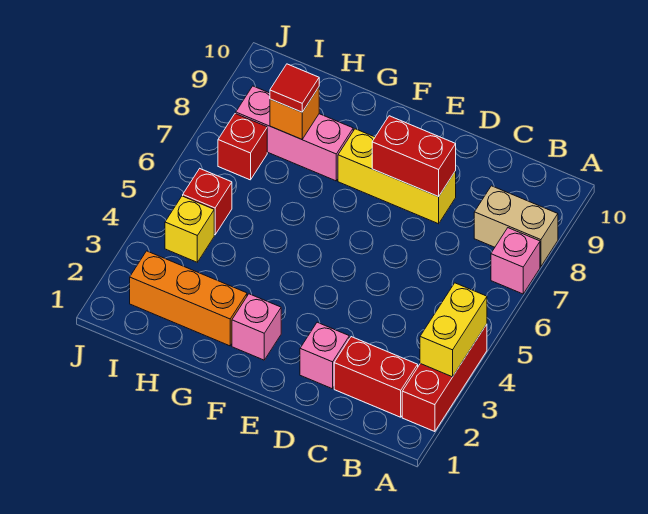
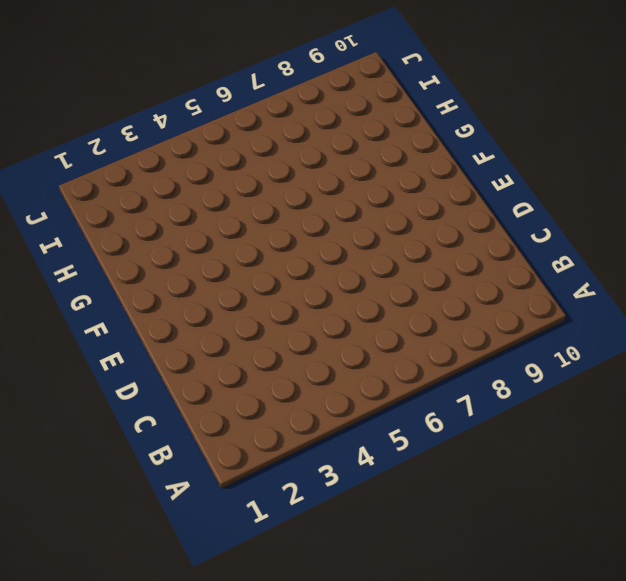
none -> red 1x3 brick [402,324,487,432]
none -> pink 1x1 brick [491,228,540,294]
none -> tan 1x2 brick [474,186,558,267]

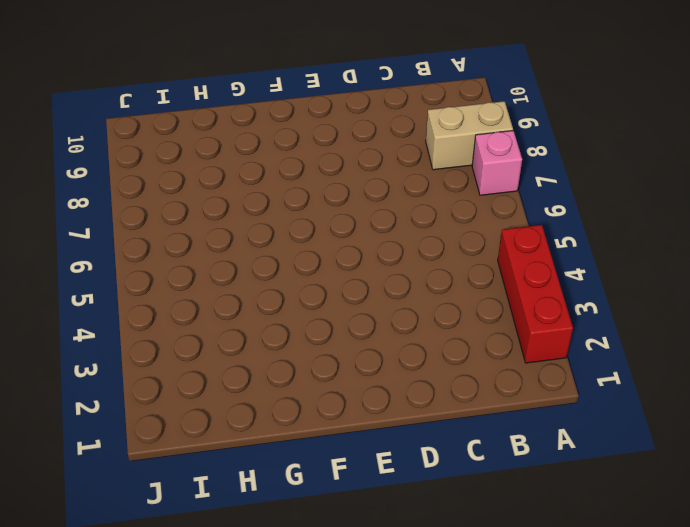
none -> red 1x2 brick [334,337,418,417]
none -> pink 1x1 brick [300,322,349,389]
none -> yellow 1x3 brick [338,129,456,224]

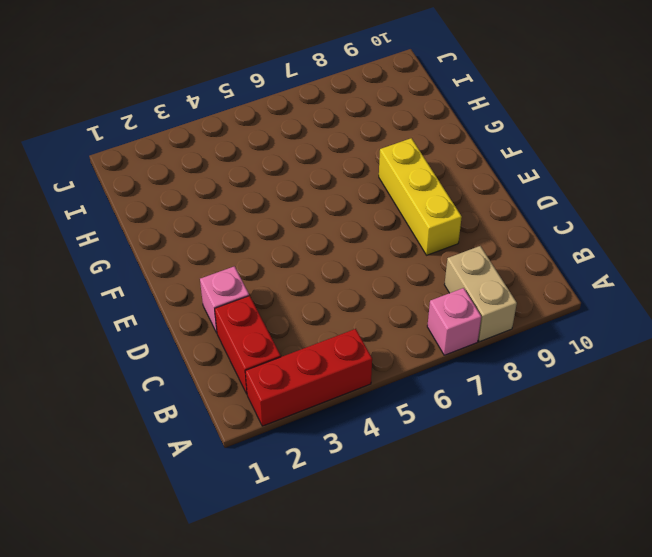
none -> pink 1x1 brick [232,294,281,360]
none -> orange 1x3 brick [130,251,247,346]
none -> pink 1x3 brick [236,86,353,181]

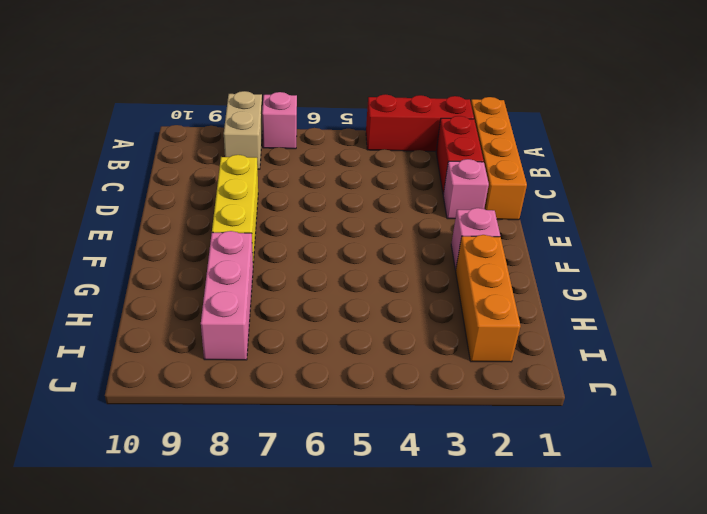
orange 1x4 brick [471,97,527,220] -> none
none -> yellow 1x1 brick [165,196,214,262]
none -> red 1x1 brick [183,169,232,235]
none -> red 1x1 brick [218,113,267,180]

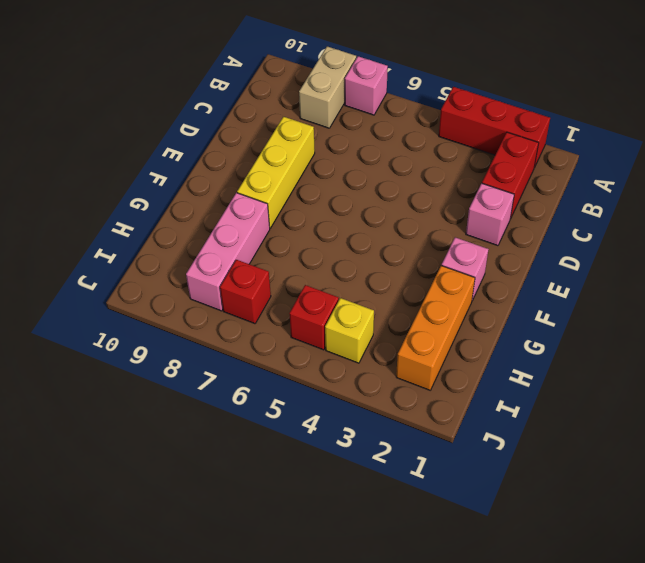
none -> yellow 1x2 brick [420,283,487,377]
none -> red 1x2 brick [372,116,456,197]
none -> orange 1x1 brick [270,87,319,139]

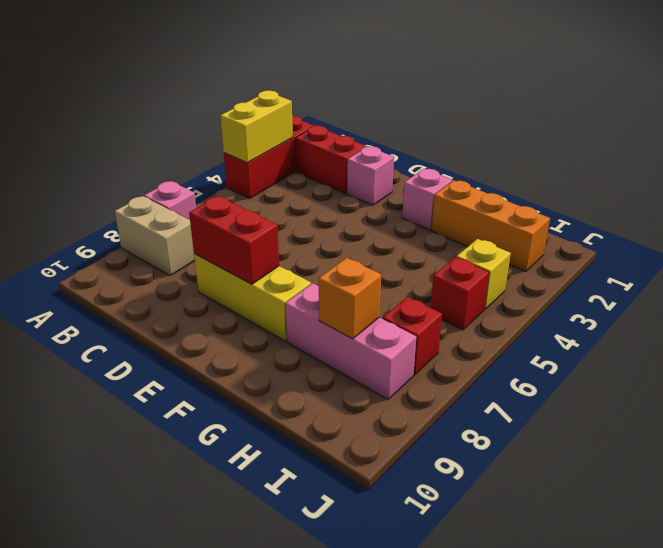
none -> red 1x1 tile [270,64,319,112]

